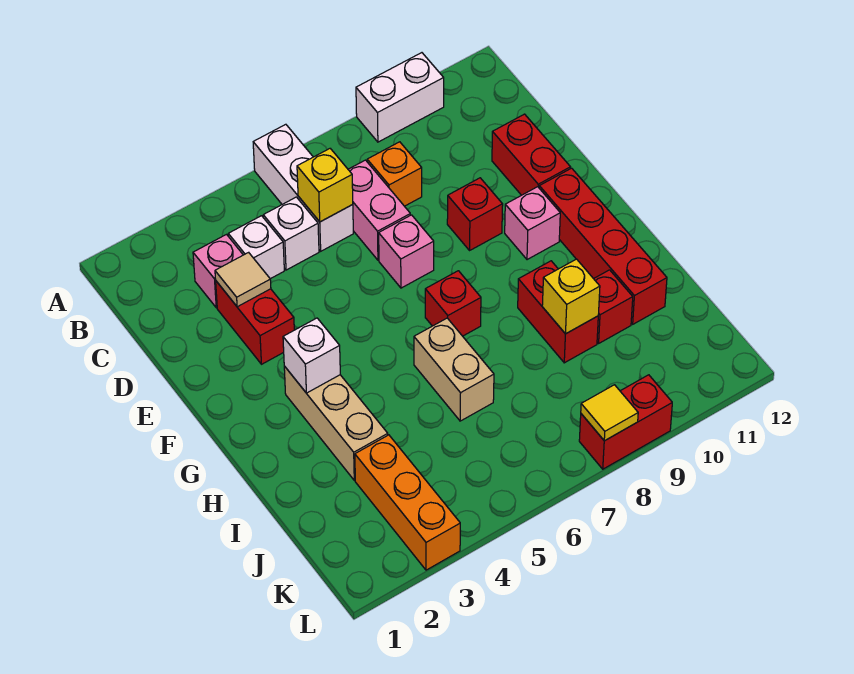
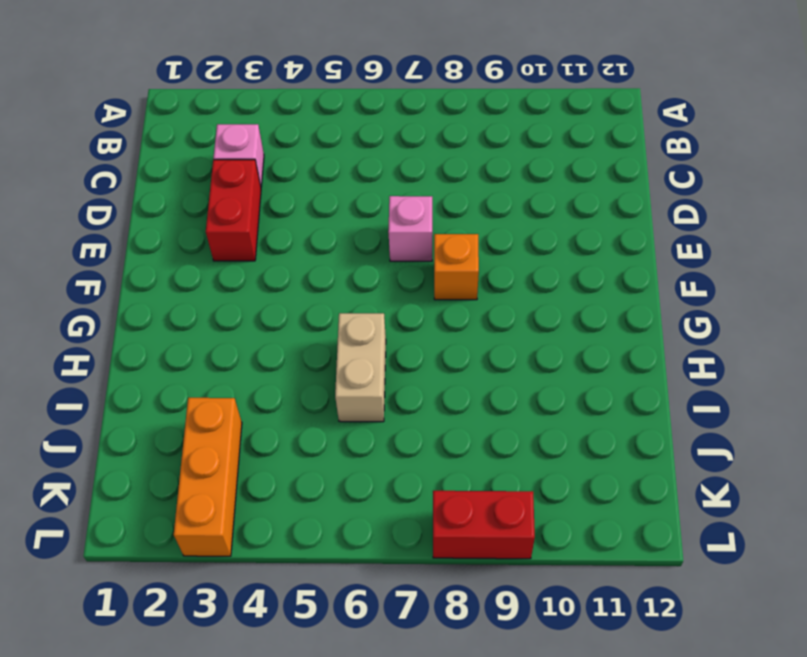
orange 1x1 brick [434,234,479,300] -> orange 1x1 brick moved to [367,142,422,206]
none -> white 1x3 brick [253,124,353,251]
none -> white 1x2 brick [356,53,444,142]
none -> white 1x1 brick [228,216,284,279]

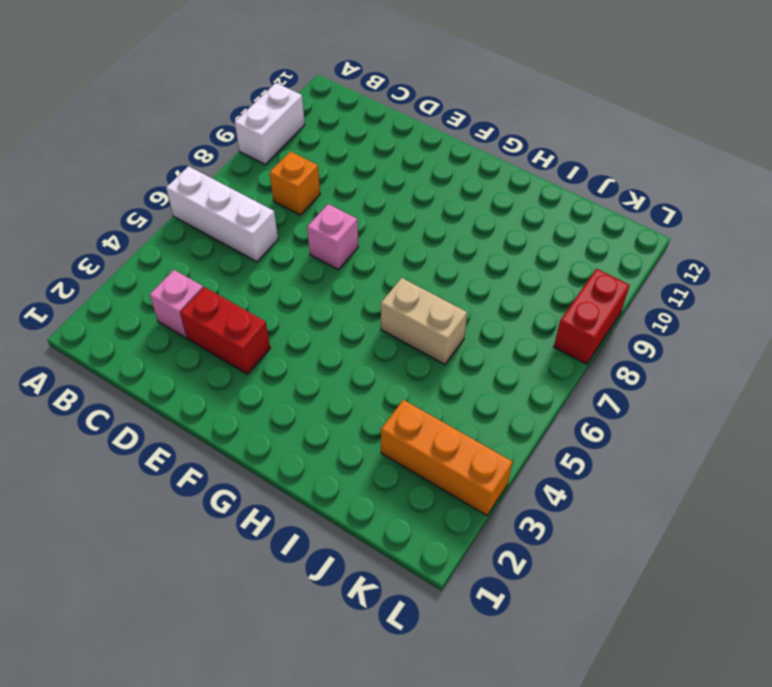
none -> white 1x1 brick [228,216,284,279]
none -> white 1x1 brick [263,197,319,270]
none -> pink 1x2 brick [348,160,410,260]

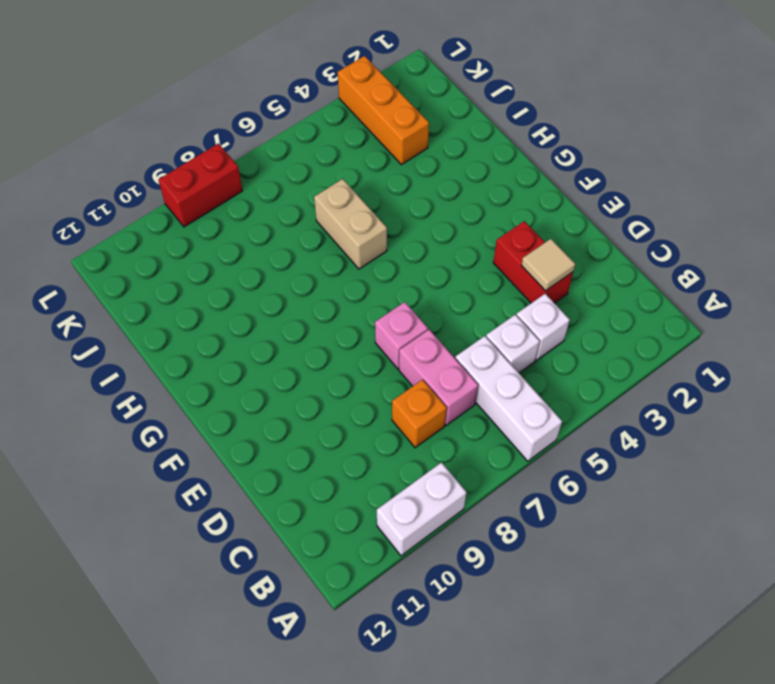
none -> pink 1x1 brick [193,235,243,308]
none -> red 1x2 brick [492,114,571,195]
none -> red 1x1 brick [447,178,503,250]

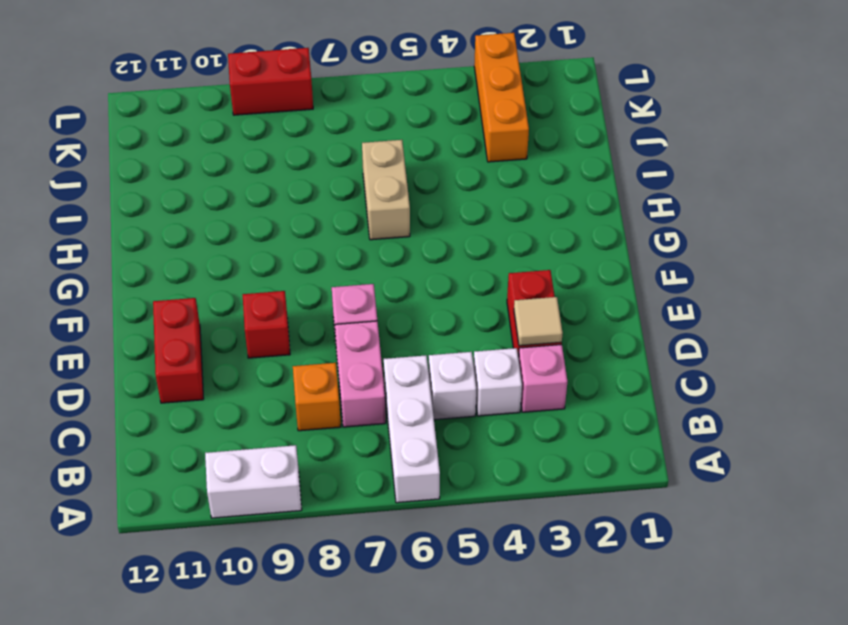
none -> pink 1x1 brick [505,187,560,260]
none -> red 1x4 brick [539,168,667,324]
none -> tan 1x3 brick [284,366,388,480]

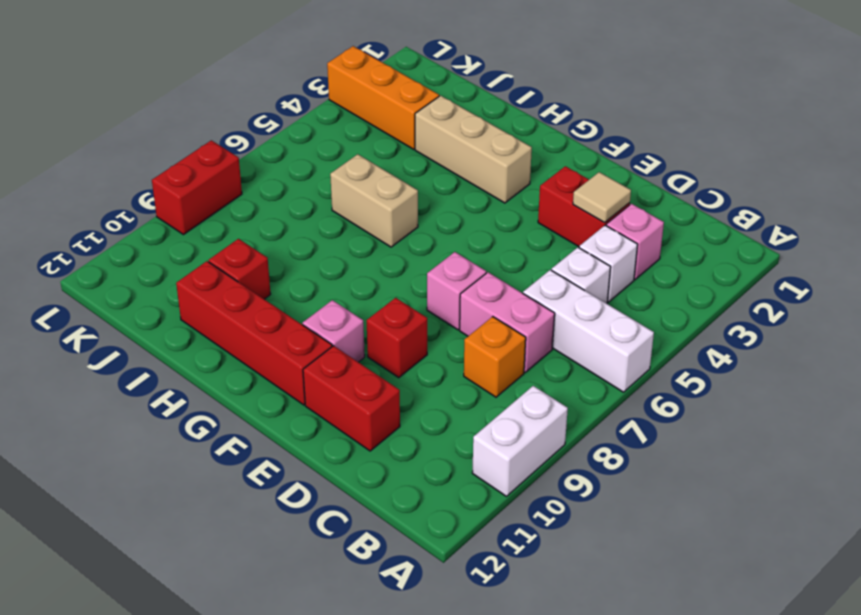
none -> red 1x1 brick [425,271,481,336]
none -> red 1x2 brick [518,261,598,363]
none -> yellow 1x1 brick [297,149,353,222]

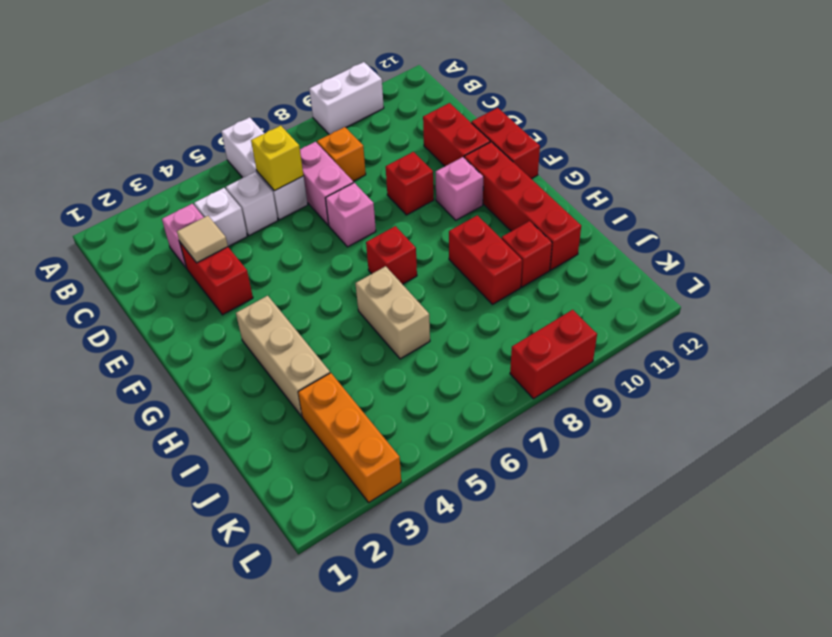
red 1x2 brick [471,108,540,179] -> none
none -> white 1x1 brick [283,318,340,393]
none -> yellow 1x1 brick [542,259,600,334]
none -> yellow 1x1 tile [581,385,638,441]

